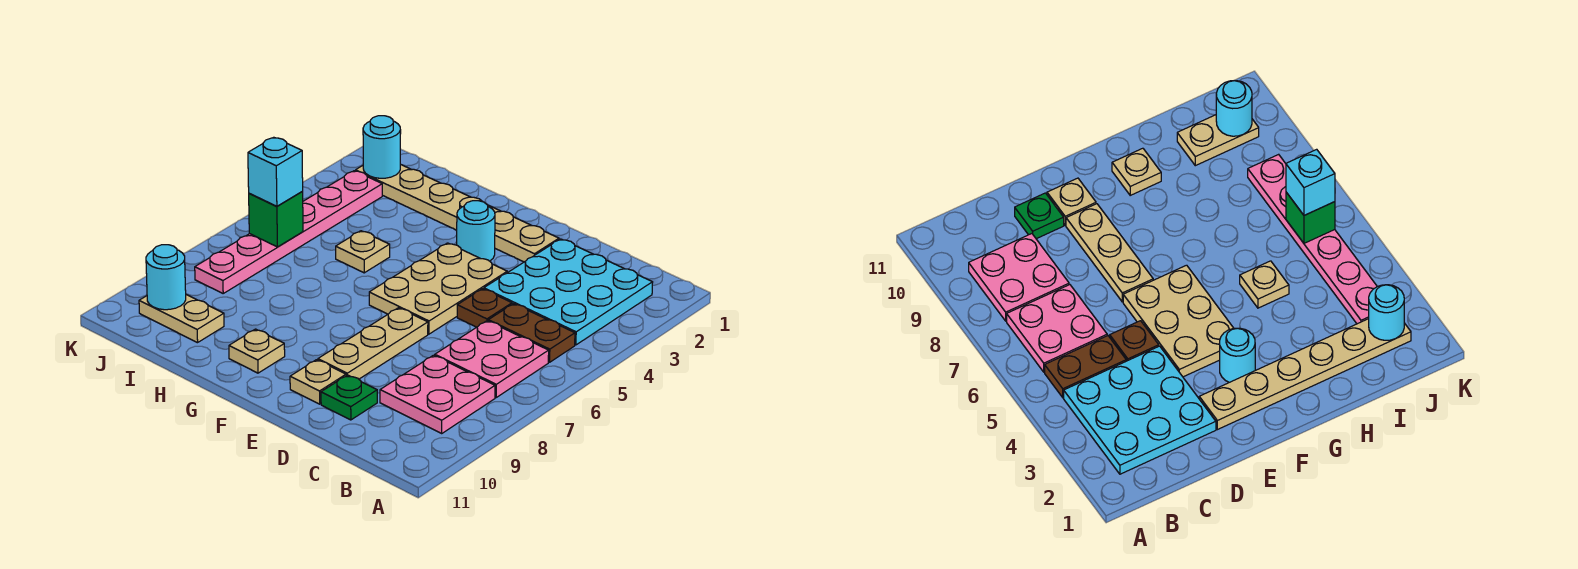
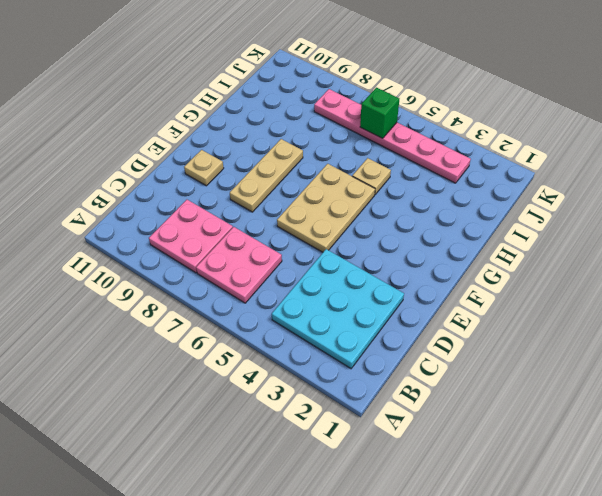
tan 2x3 plate [277,164,375,252] -> tan 2x3 plate turned to [369,243,507,334]
tan 1x3 plate [230,139,303,212] -> tan 1x3 plate turned to [318,308,428,379]
none -> brown 1x2 plate [488,304,575,362]
none -> brown 1x1 plate [457,289,512,327]
none -> green 1x1 plate [321,375,377,420]

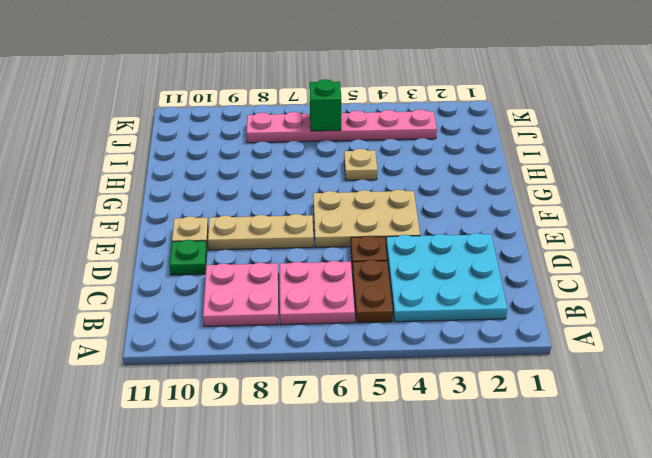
none -> tan 1x6 plate [356,164,559,262]
none -> cyan 1x1 round brick [457,201,495,261]
none -> tan 1x1 plate [229,329,285,373]

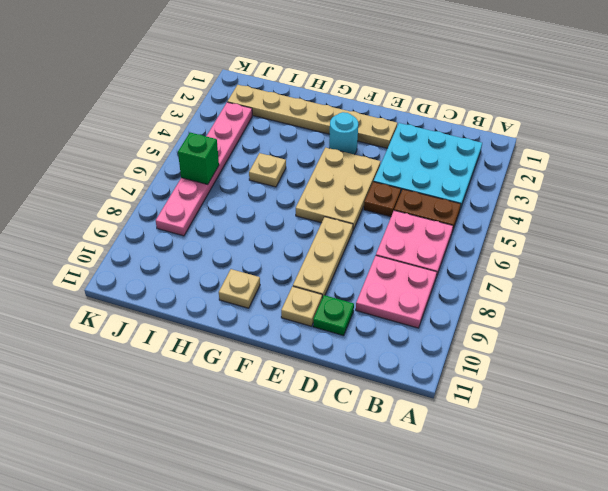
none -> tan 1x2 plate [139,295,224,343]
none -> cyan 1x1 round brick [363,116,401,178]
none -> cyan 1x1 round brick [146,245,186,310]

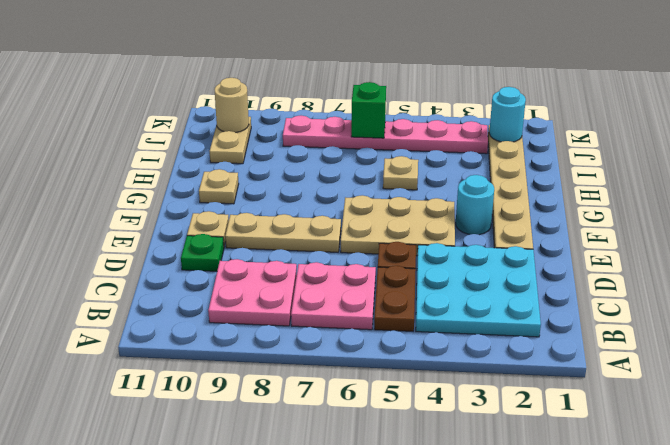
tan 1x1 round brick [215,78,249,133] -> cyan 1x1 round brick [146,245,186,310]
none -> cyan 1x1 brick [248,137,303,206]

